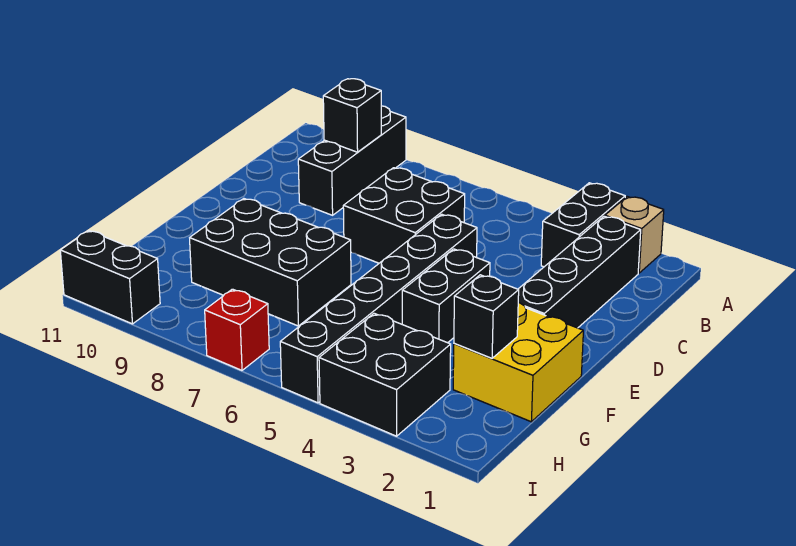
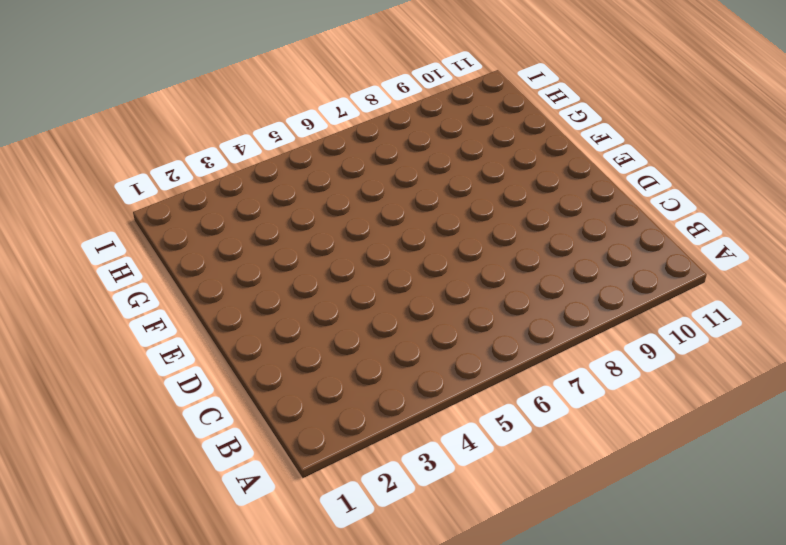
none -> tan 1x1 brick [605,197,664,273]
none -> black 1x2 brick [541,183,625,267]
none -> black 1x3 brick [298,106,406,215]

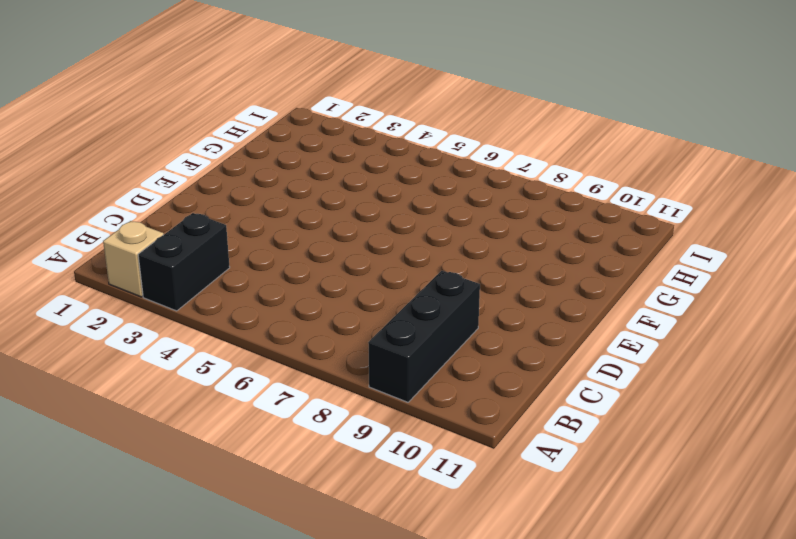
none -> black 1x4 brick [518,216,641,328]
none -> black 2x2 brick [343,168,465,263]
none -> black 1x6 brick [280,214,477,403]

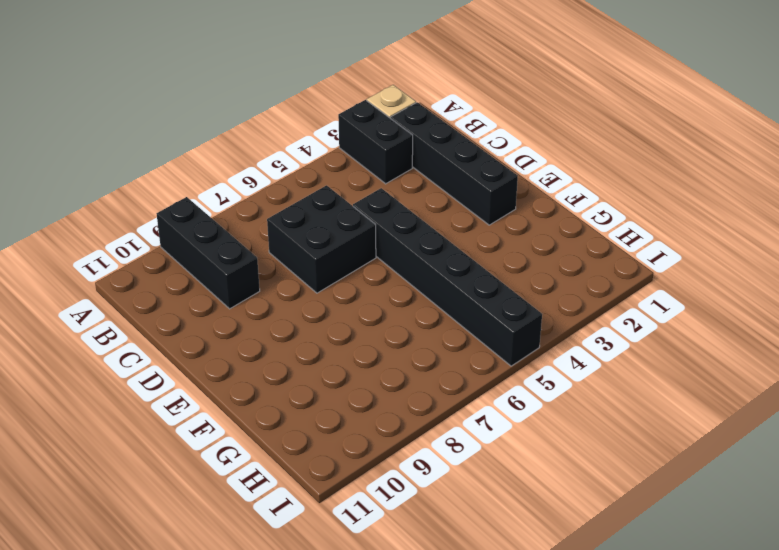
none -> black 1x2 brick [402,249,490,343]
none -> yellow 2x2 brick [453,303,583,422]
none -> black 2x3 brick [190,199,351,326]

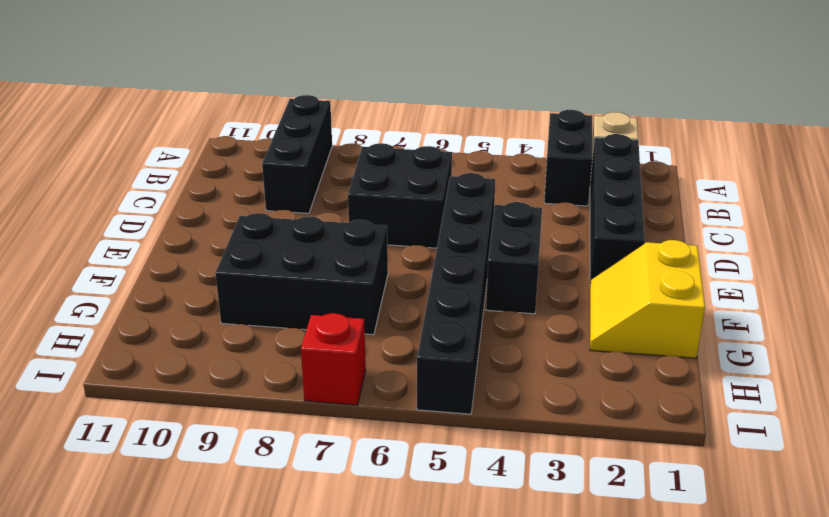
yellow 2x2 slope [590,240,705,358] -> yellow 2x2 brick [453,303,583,422]
none -> black 2x2 brick [319,313,451,436]
none -> black 1x2 brick [60,231,160,324]
none -> black 1x1 brick [323,79,381,152]

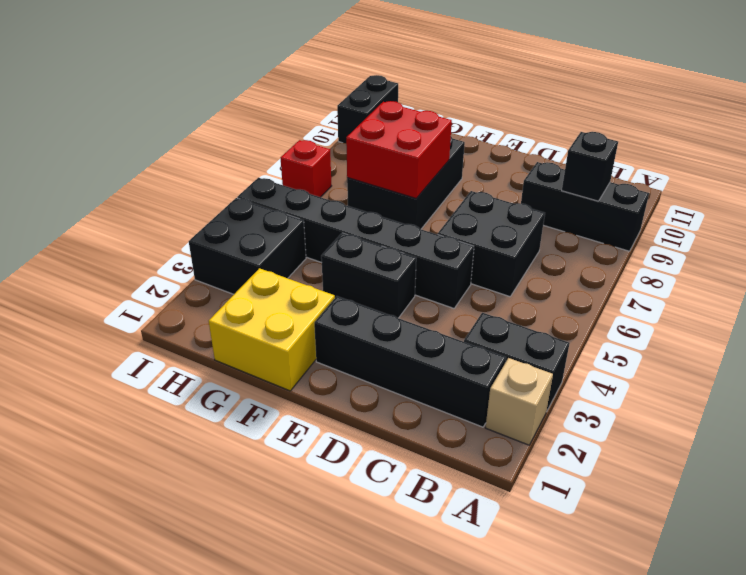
red 2x2 brick [346,101,452,198] -> none
none -> black 1x1 brick [454,275,519,358]

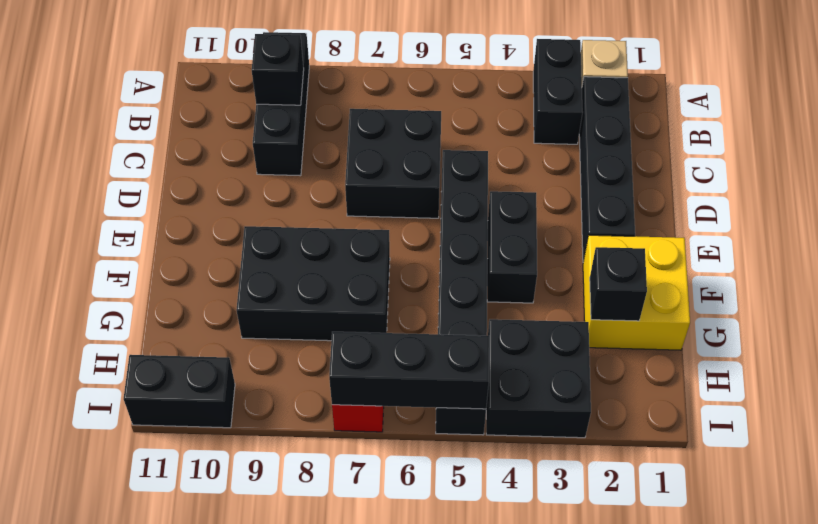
black 1x3 brick [329,332,489,409] -> none

